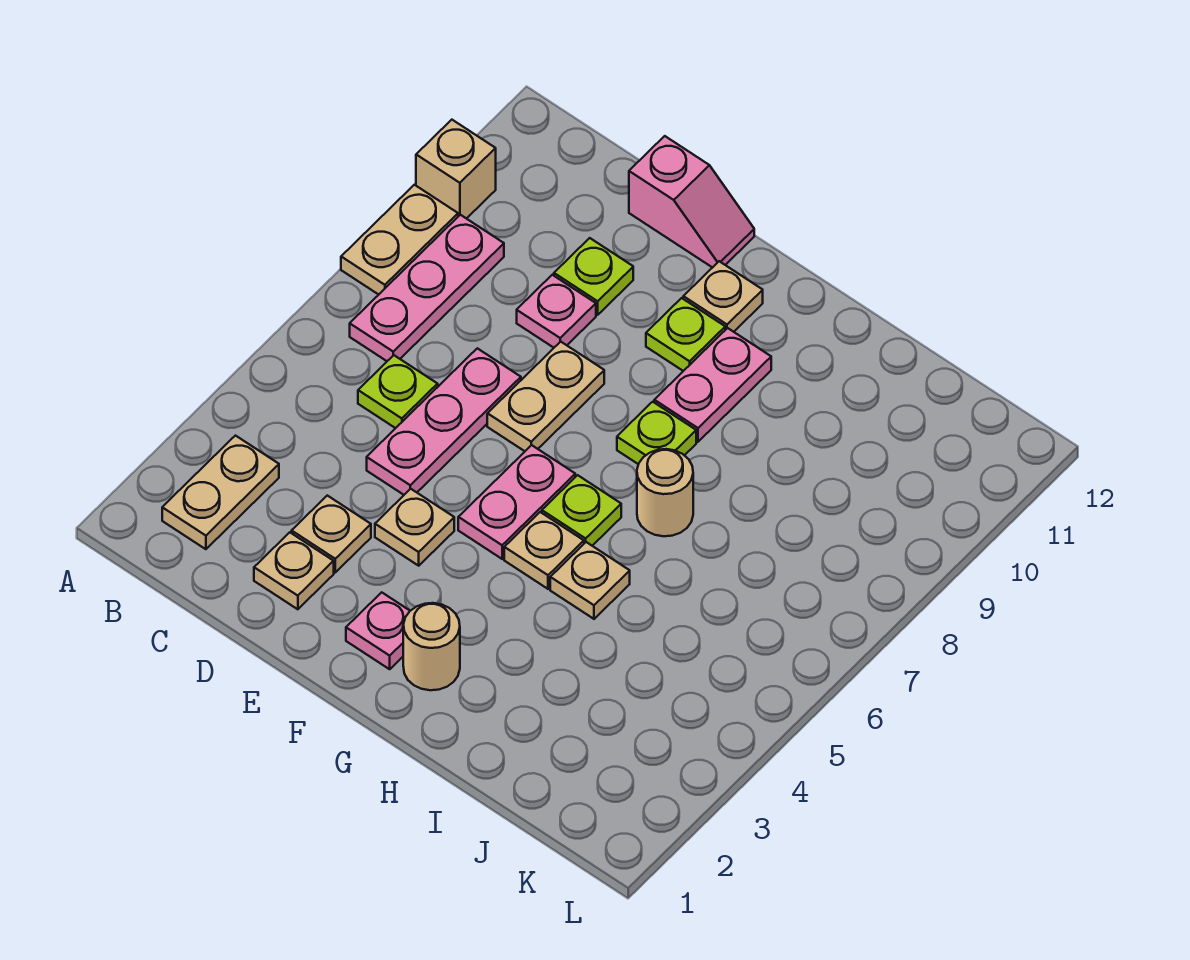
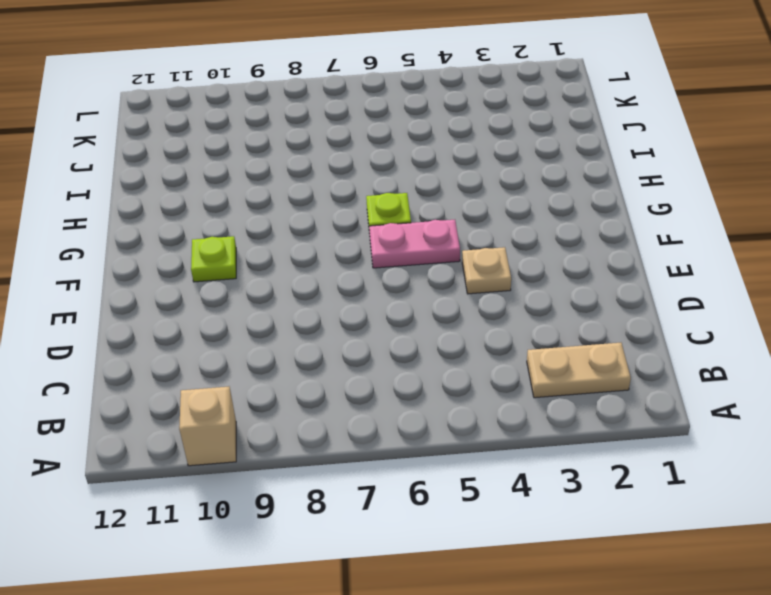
none -> tan 1x2 plate [341,185,458,295]
none -> pink 1x3 plate [350,215,504,361]
none -> lime 1x1 plate [358,355,438,428]

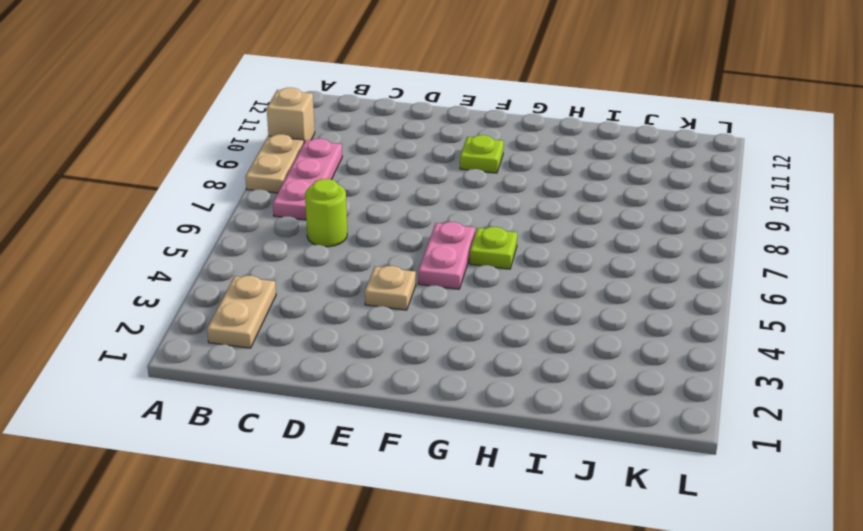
lime 1x1 round brick [305,179,347,247] -> lime 1x1 plate [358,355,438,428]
none -> tan 1x1 plate [254,532,334,609]
none -> tan 1x1 plate [292,496,371,572]
none -> pink 1x3 plate [367,348,521,495]

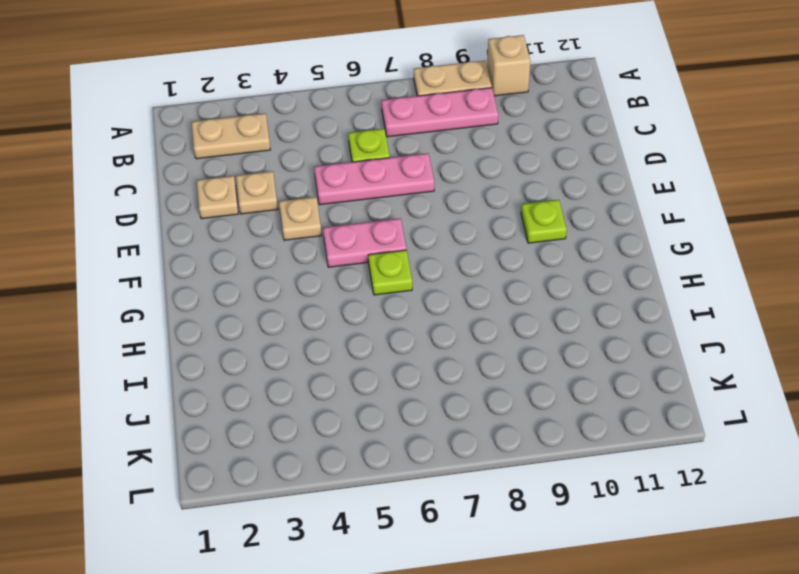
none -> pink 1x1 plate [517,275,596,348]
none -> lime 1x1 plate [554,238,633,315]
none -> pink 1x2 slope [629,136,754,268]

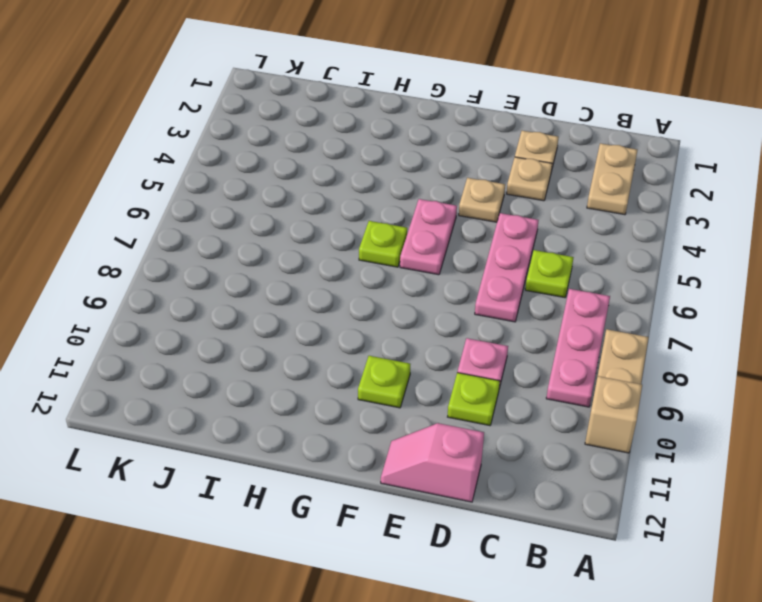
none -> tan 1x2 plate [487,342,604,451]
none -> pink 1x1 plate [346,592,410,669]
none -> tan 1x1 plate [683,261,763,332]

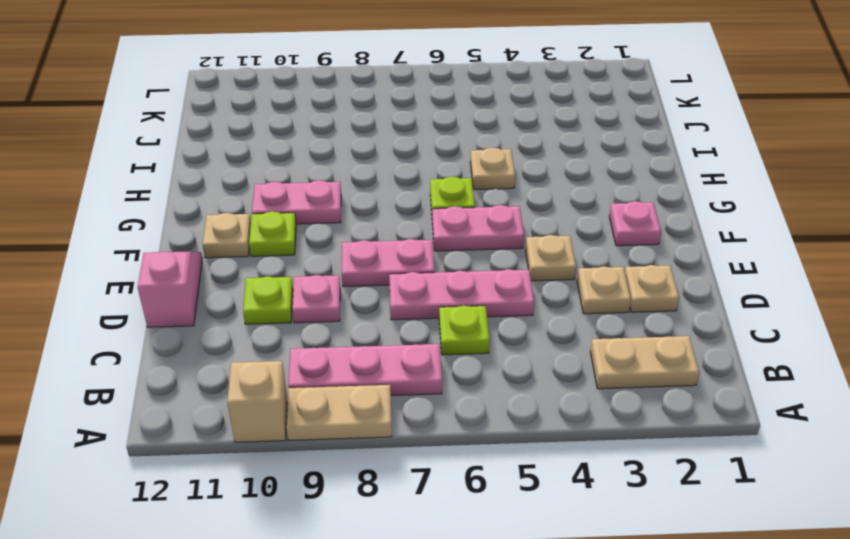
pink 1x2 plate [342,239,434,287] -> tan 1x2 plate [487,342,604,451]
none -> tan 1x1 round brick [403,603,460,690]
none -> tan 1x1 plate [504,512,584,589]
none -> lime 1x1 plate [617,402,696,464]

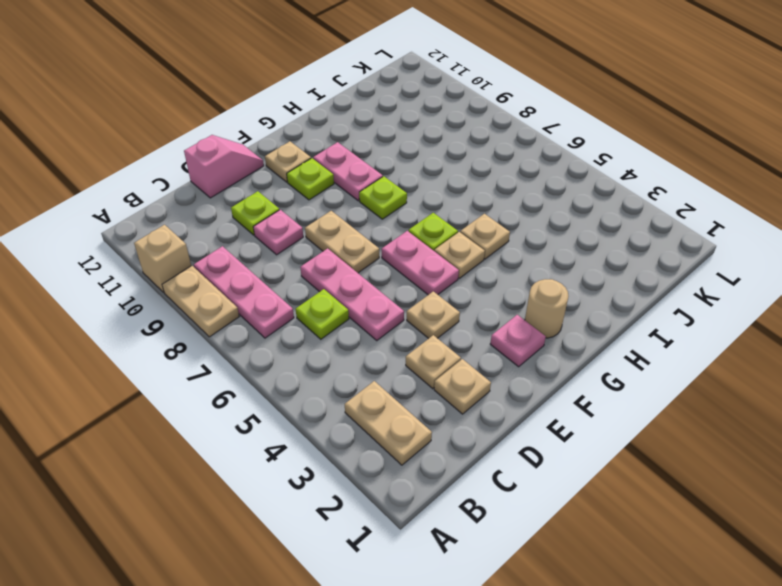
none -> tan 1x1 round brick [637,449,693,536]

